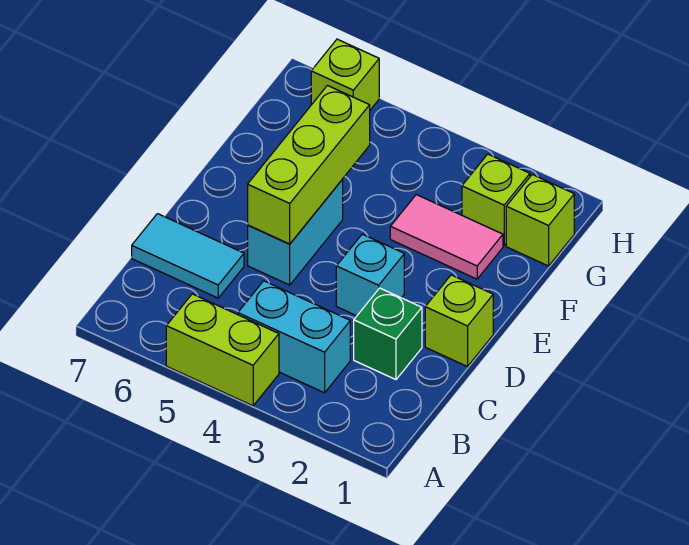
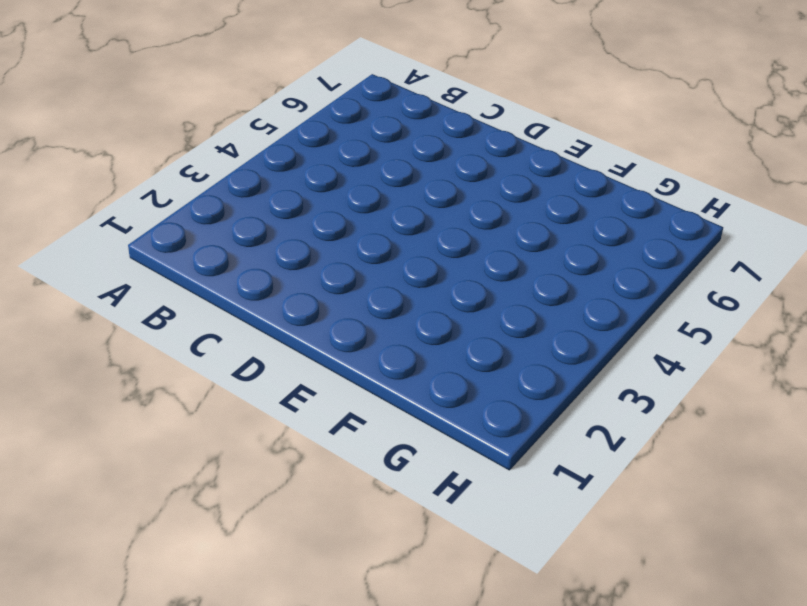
none -> lime 1x2 brick [166,294,279,406]
none -> cyan 1x2 brick [238,281,350,393]
none -> green 1x1 brick [354,288,422,380]

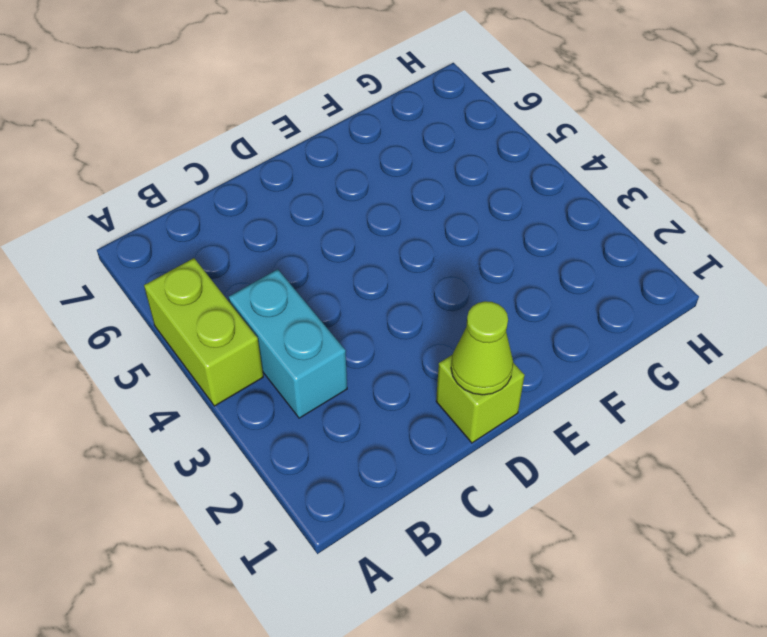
lime 1x1 cone [451,301,513,395] -> none
none -> green 1x1 brick [354,288,422,380]
none -> cyan 1x2 tile [132,214,244,298]
none -> cyan 1x1 brick [336,234,404,316]

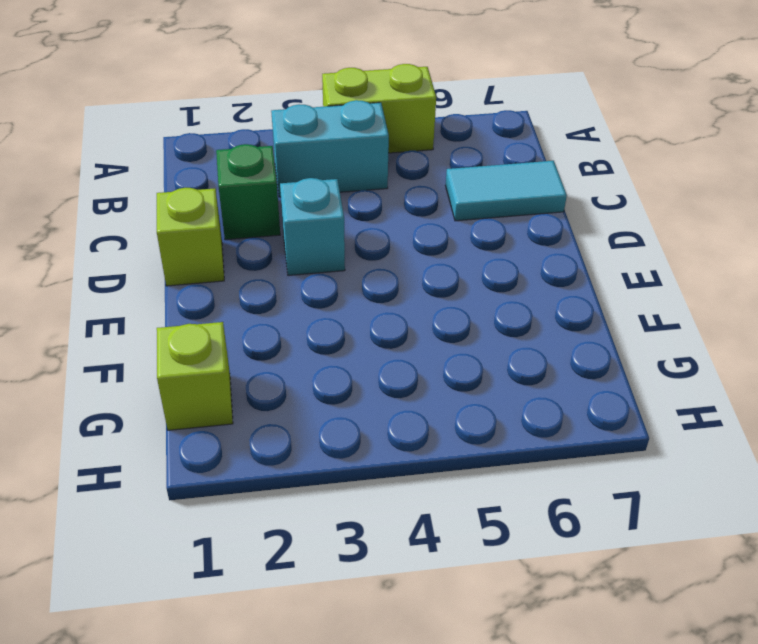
none -> cyan 1x2 brick [248,180,343,285]
none -> pink 1x2 tile [390,195,503,279]
none -> lime 1x1 brick [462,154,530,246]

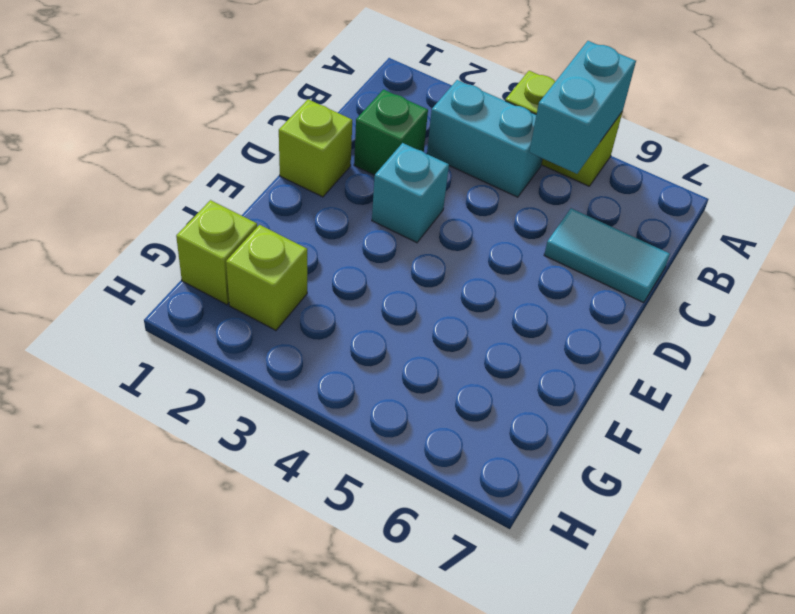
cyan 1x2 brick [529,41,636,174] -> cyan 1x2 brick moved to [248,180,343,285]
none -> pink 1x2 tile [390,195,503,279]
none -> lime 1x1 brick [311,39,379,110]
none -> lime 1x3 brick [248,86,370,244]

